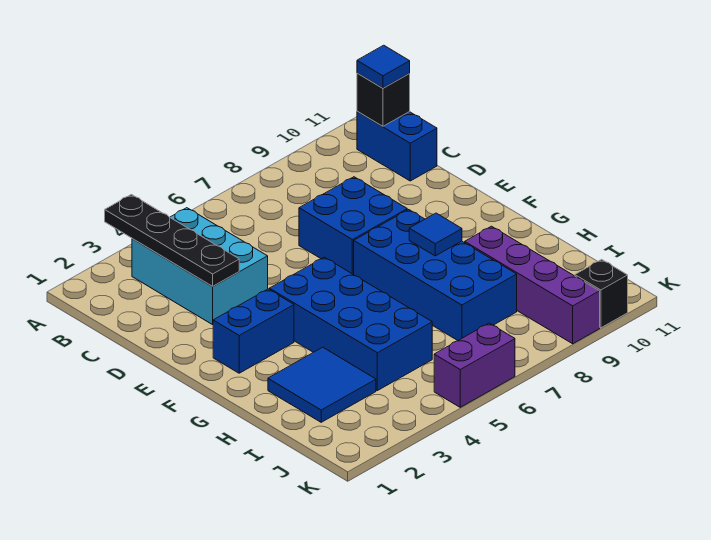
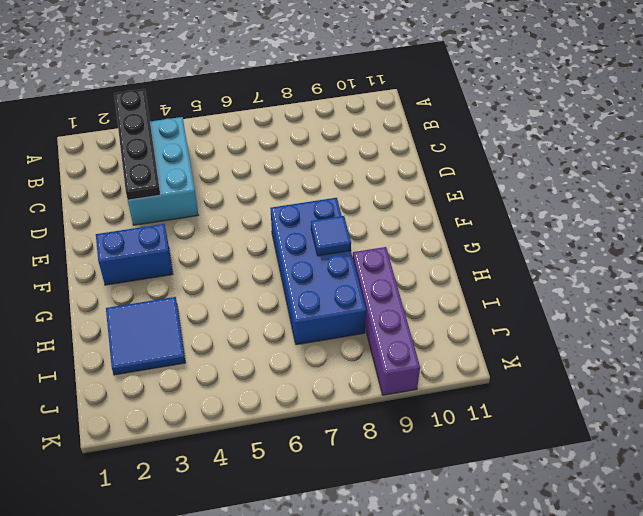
none -> blue 1x2 brick [357,111,437,181]
none -> blue 2x2 brick [299,177,407,274]
none -> blue 2x4 brick [269,257,432,391]

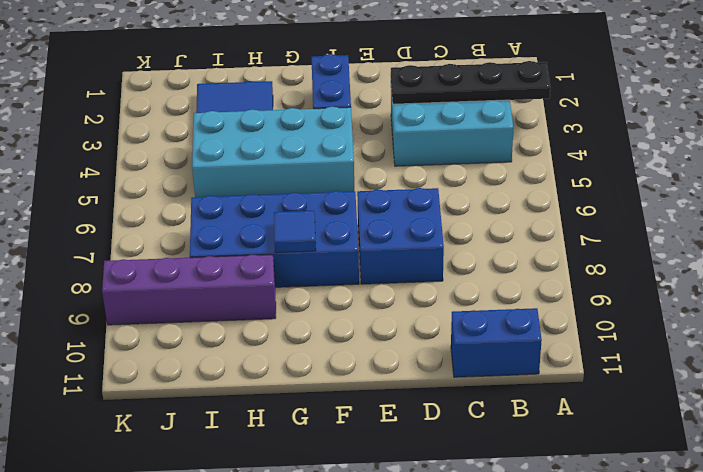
cyan 2x4 brick [192,107,354,197] -> blue 2x4 brick [269,257,432,391]
none -> purple 1x2 brick [434,323,515,407]
none -> black 1x1 brick [575,260,628,328]
none -> black 1x1 brick [357,73,410,126]

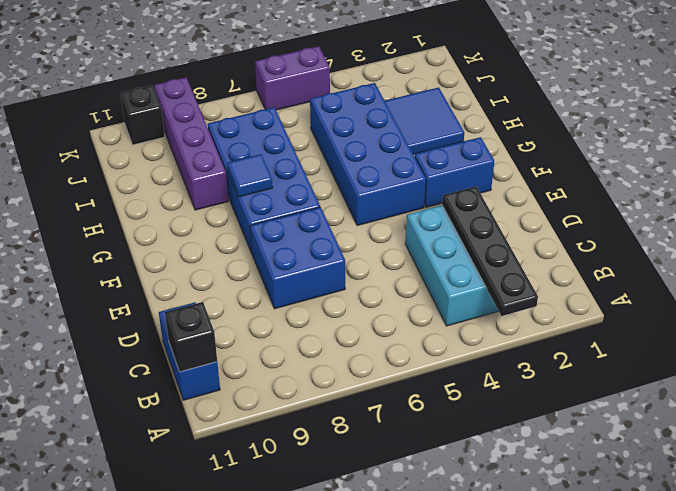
none -> blue 1x1 tile [357,45,410,88]

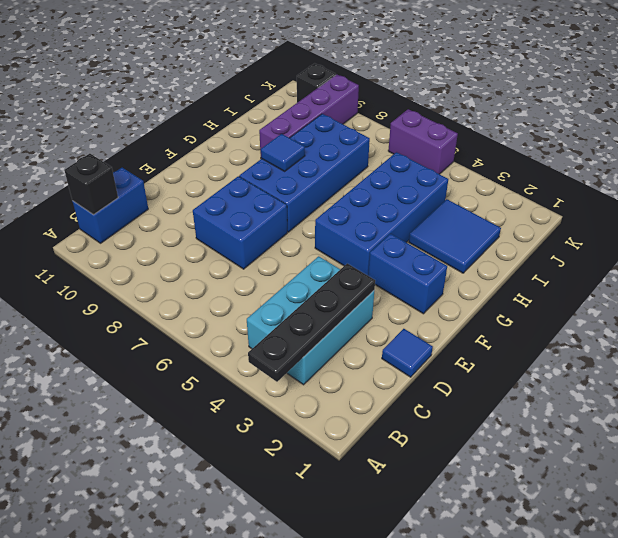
blue 1x1 tile [382,329,433,377] -> blue 1x1 tile moved to [357,45,410,88]

